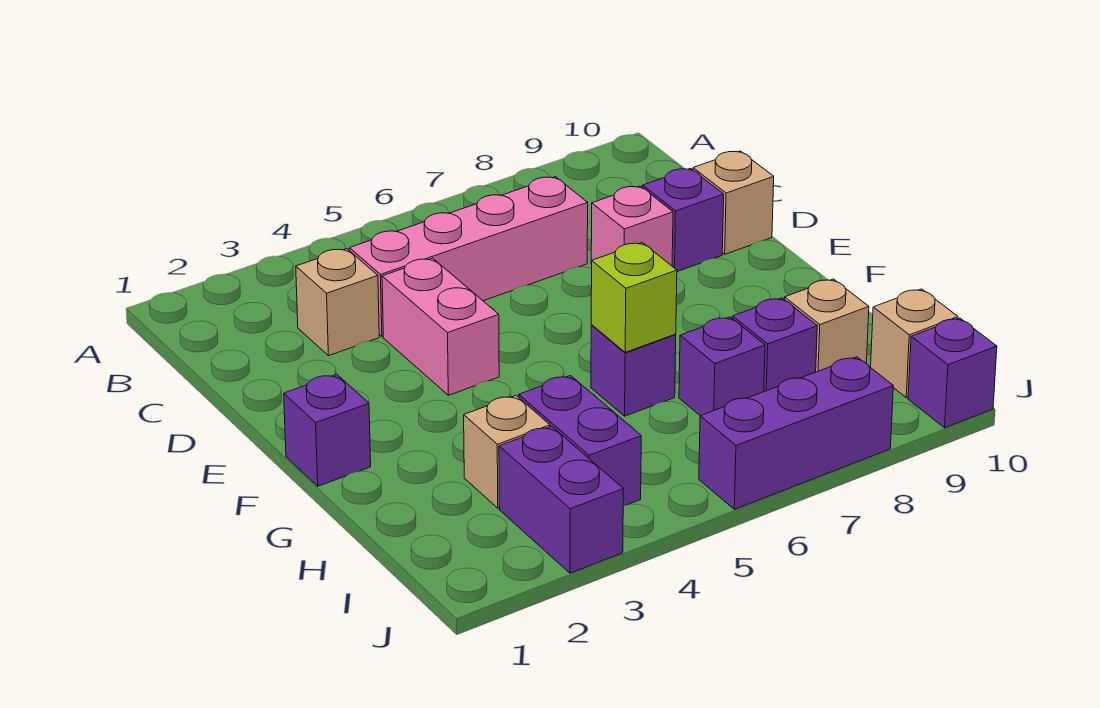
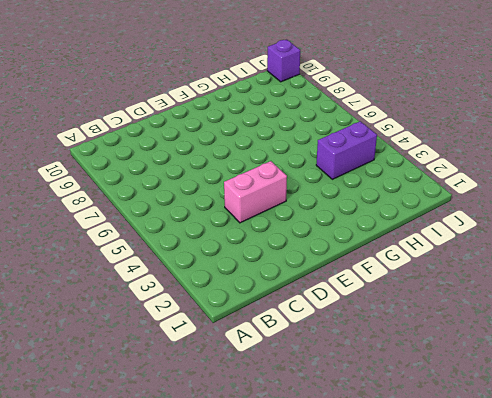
none -> tan 1x1 brick [296,249,379,356]
none -> pink 1x4 brick [349,177,588,337]
none -> pink 1x1 brick [591,186,673,266]

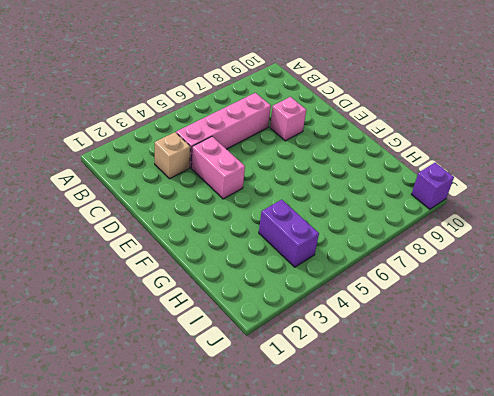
none -> purple 1x1 brick [643,169,724,272]
none -> tan 1x1 brick [693,151,774,254]
none -> purple 1x1 brick [284,374,371,486]

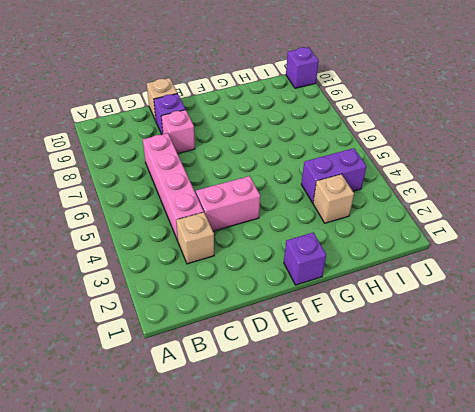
none -> purple 1x1 brick [591,325,676,416]
none -> purple 1x1 brick [679,317,765,416]
none -> purple 1x1 brick [733,298,817,392]

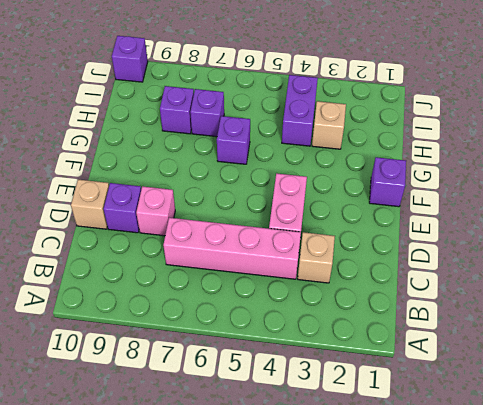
none -> tan 1x1 brick [784,279,869,372]
none -> purple 1x2 brick [499,426,623,573]
none -> tan 1x1 brick [871,289,958,398]

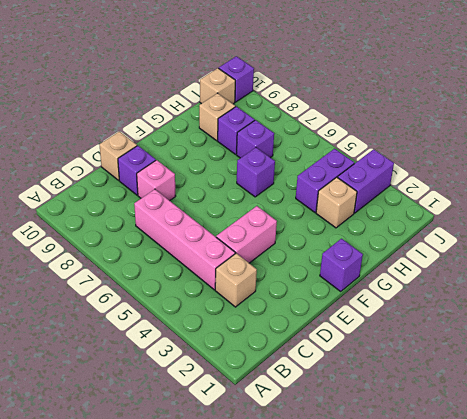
none -> purple 1x3 brick [699,357,893,509]
none -> lime 1x1 brick [591,243,677,352]

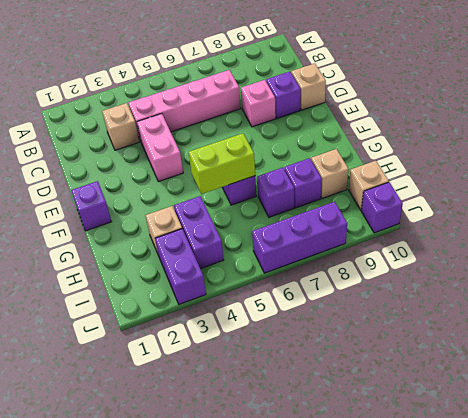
lime 1x2 brick [189,133,255,194] -> lime 1x1 brick [591,243,677,352]

